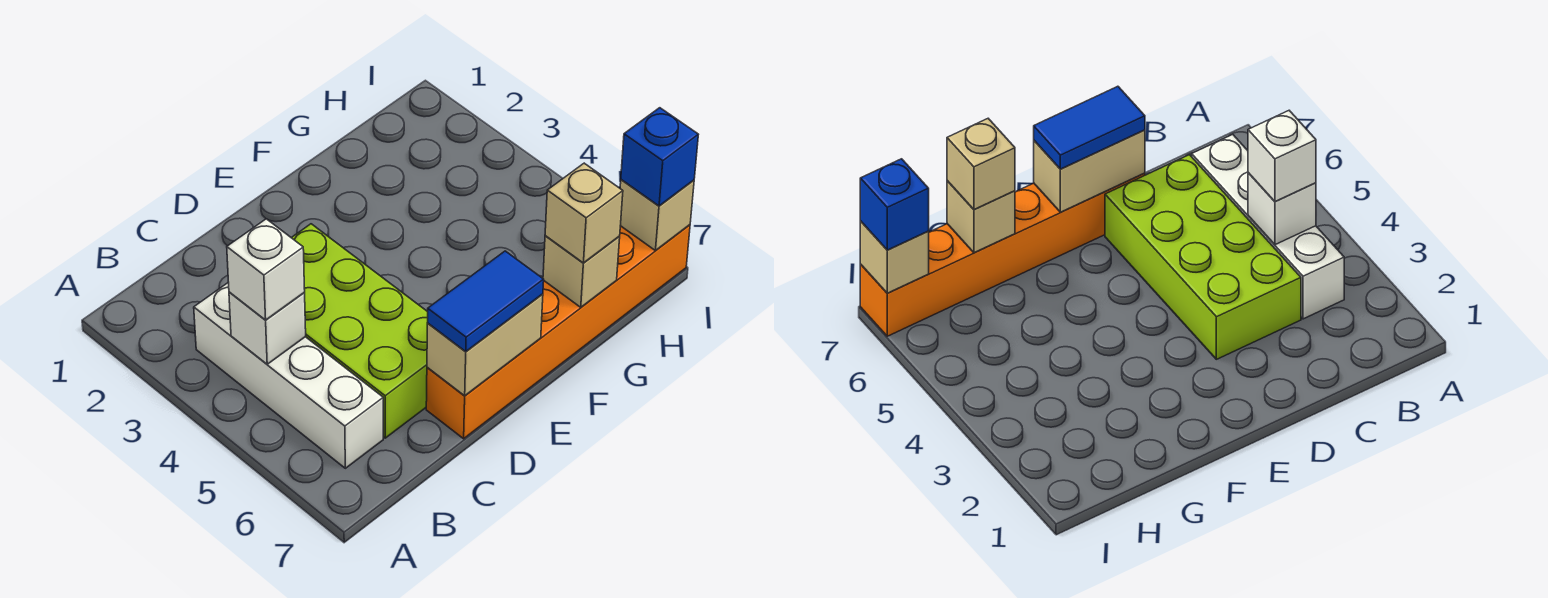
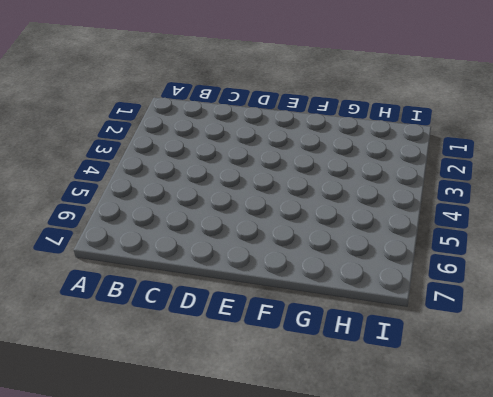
none -> white 1x4 brick [194,282,383,468]
none -> lime 2x4 brick [292,224,428,438]

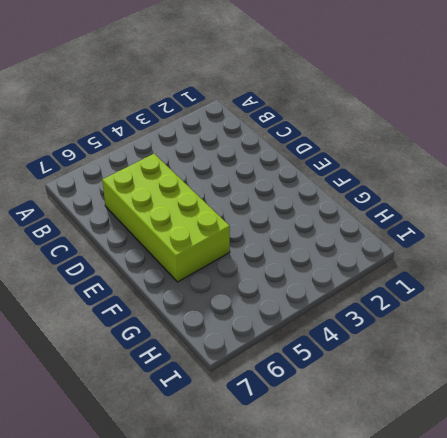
lime 2x4 brick [102,154,230,282] -> lime 2x4 brick turned to [292,224,428,438]
none -> white 1x4 brick [194,282,383,468]
none -> orange 1x6 brick [426,225,690,439]

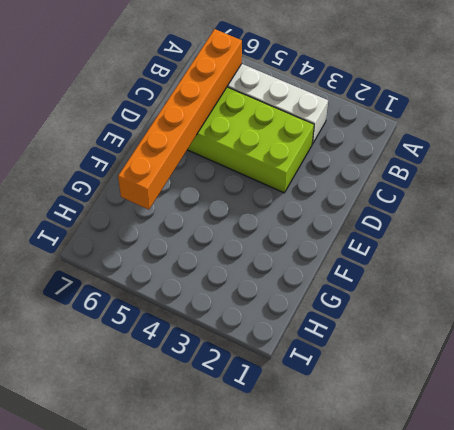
orange 1x6 brick [118,29,242,210] -> orange 1x6 brick moved to [426,225,690,439]
none -> white 1x1 brick [229,292,306,364]
none -> tan 1x2 brick [427,294,543,396]

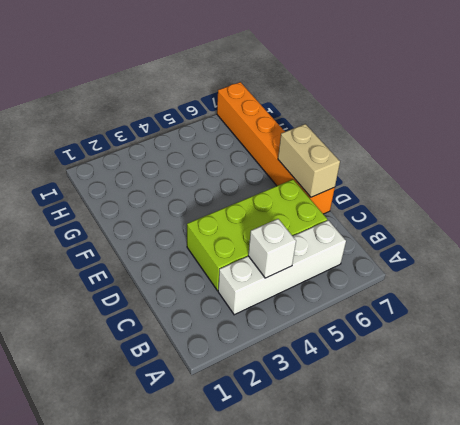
none -> tan 1x1 brick [543,236,620,307]
none -> tan 1x1 brick [620,180,694,250]

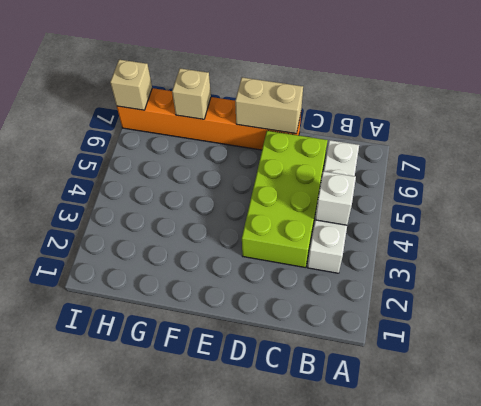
none -> white 1x1 brick [227,219,305,320]
none -> blue 1x2 tile [428,251,544,352]

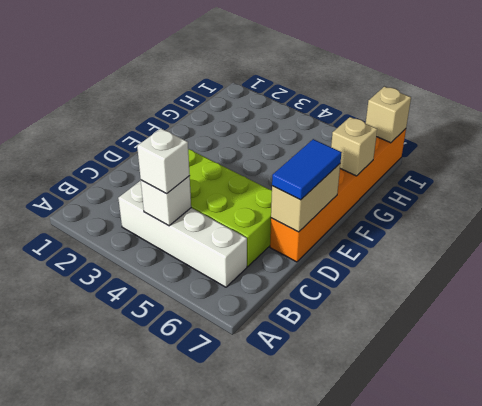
none -> tan 1x1 brick [545,163,623,263]
none -> blue 1x1 brick [621,108,698,206]

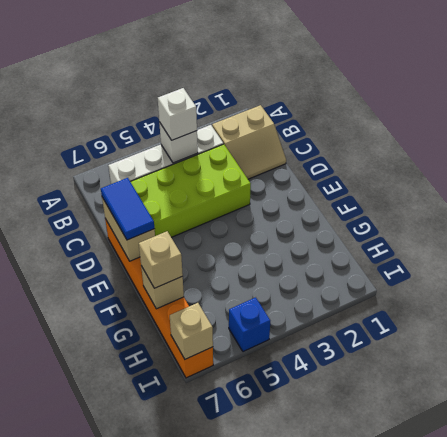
tan 2x2 slope [212,105,286,179] -> none
blue 1x1 brick [229,297,270,352] -> blue 1x1 brick moved to [621,108,698,206]

